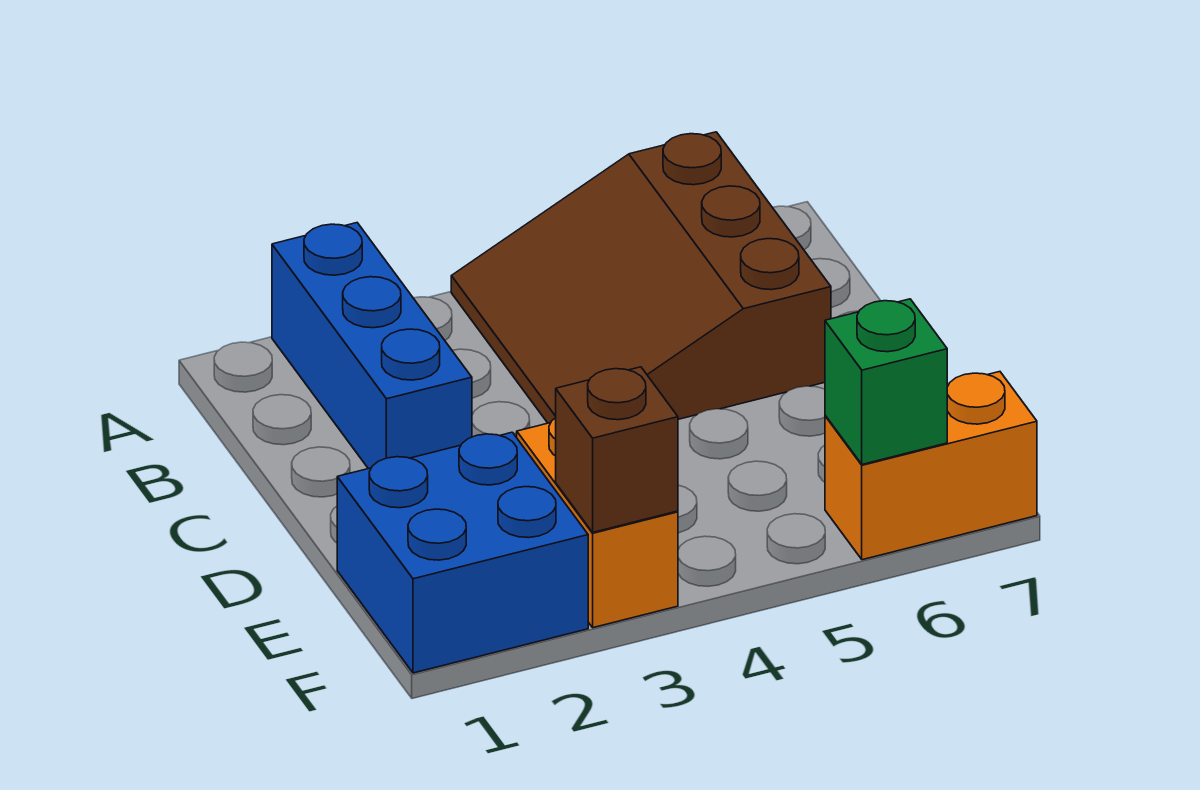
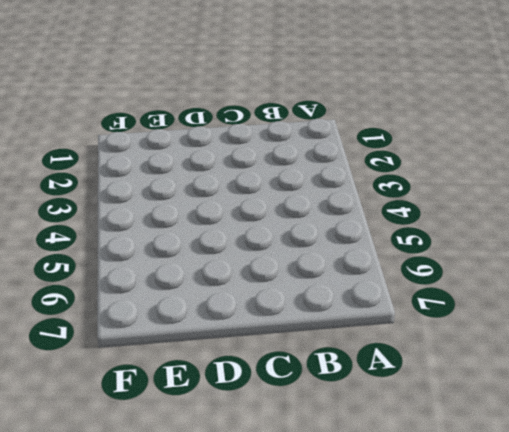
none -> blue 1x3 brick [272,223,472,469]
none -> brown 3x3 slope [451,132,831,423]

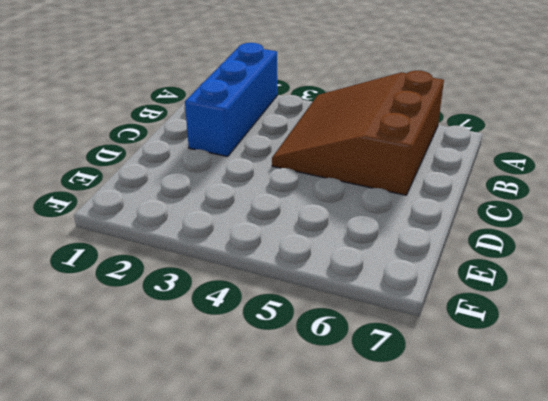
none -> blue 2x2 brick [337,432,588,673]
none -> orange 1x2 brick [517,418,678,628]

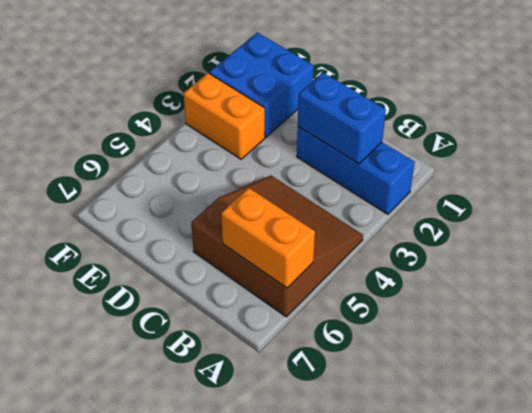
orange 1x2 brick [221,188,315,288] -> orange 1x2 brick turned to [825,372,1037,560]
blue 1x2 brick [298,73,386,164] -> none
none -> brown 1x1 brick [556,367,678,532]
none -> green 1x1 brick [825,299,947,464]

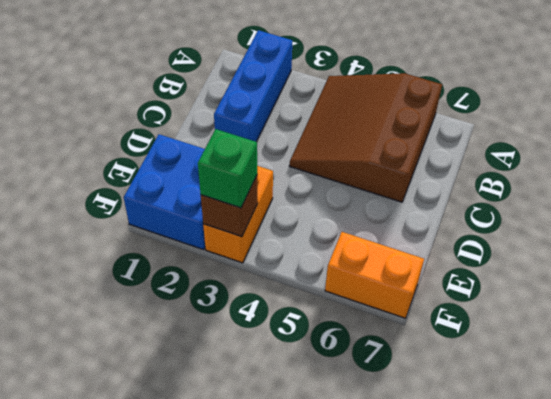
green 1x1 brick [198,129,257,208] -> green 1x1 brick moved to [825,299,947,464]

